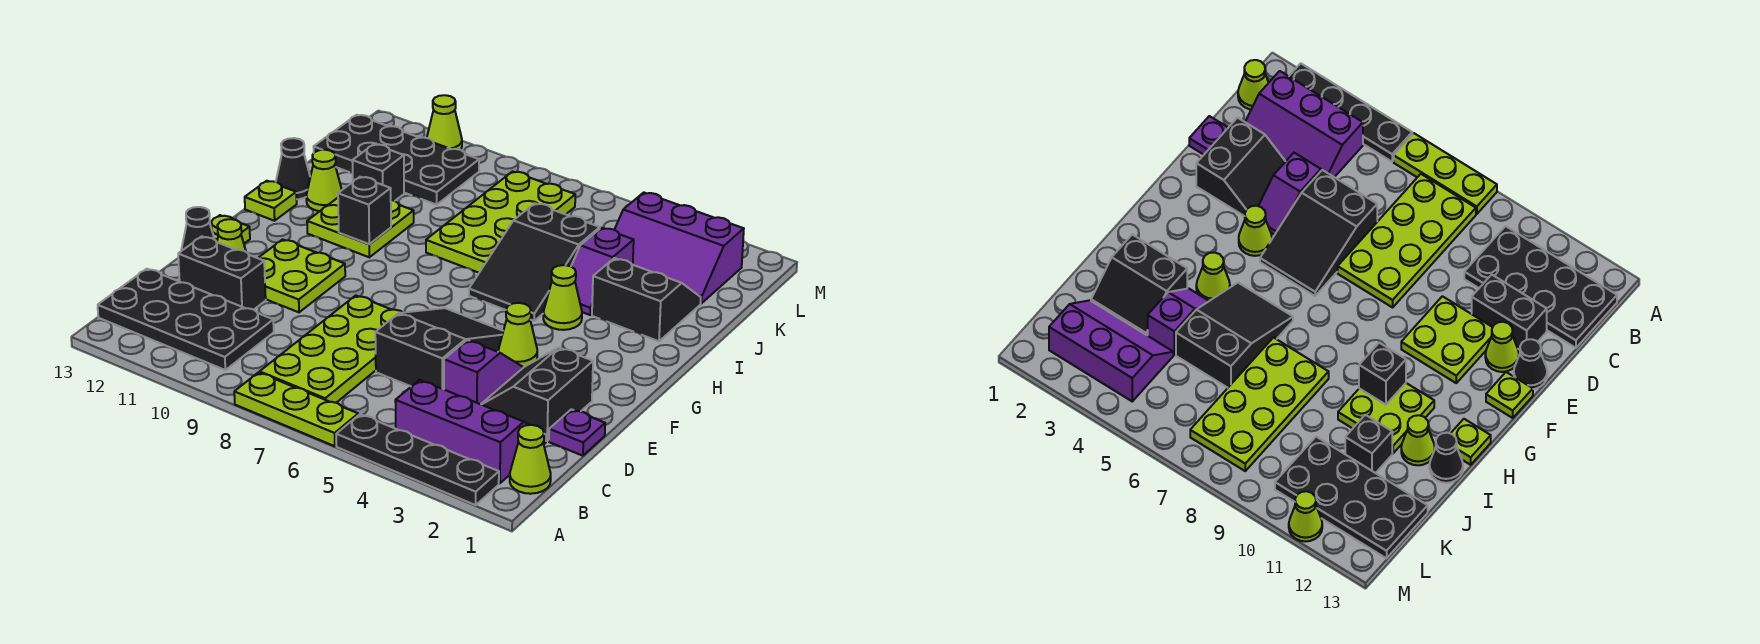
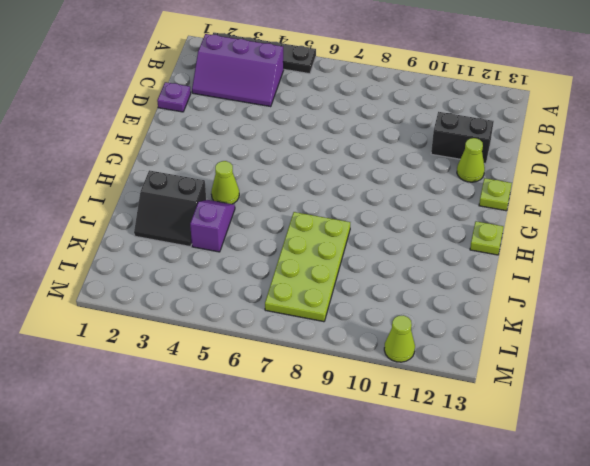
none -> lime 1x3 plate [234,373,358,446]
none -> lime 1x1 cone [510,425,551,494]
none -> lime 2x4 plate [260,296,403,403]
none -> black 2x4 plate [98,269,274,370]

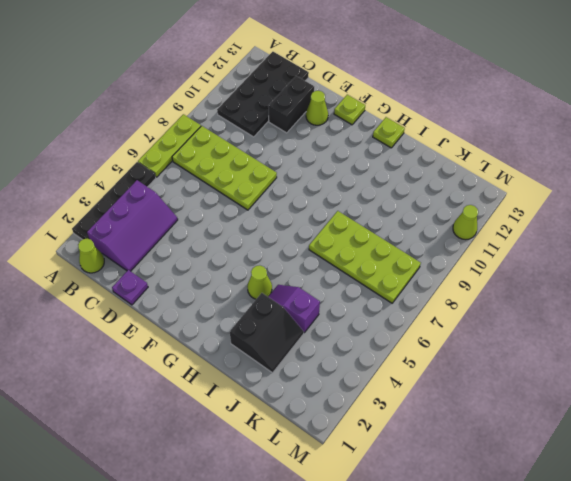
none -> black 2x2 slope [481,348,593,441]
none -> purple 1x2 slope [444,340,522,404]
none -> black 2x3 slope [375,308,503,389]
none -> lime 2x2 plate [258,239,345,312]

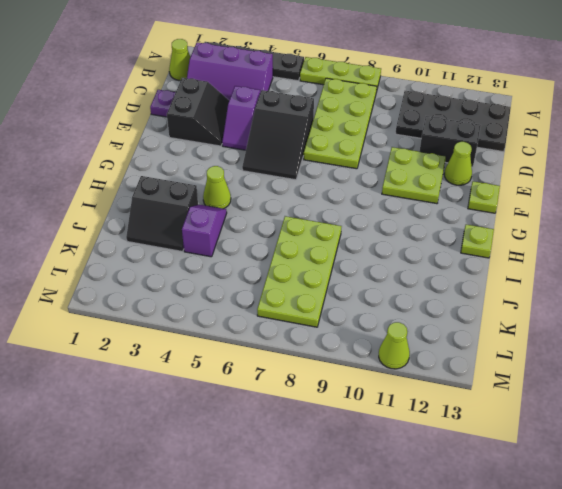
none -> black 1x1 cone [181,207,214,251]
none -> lime 1x1 cone [498,303,537,368]
none -> black 2x3 slope [469,203,600,321]
none -> lime 2x2 plate [307,198,414,257]

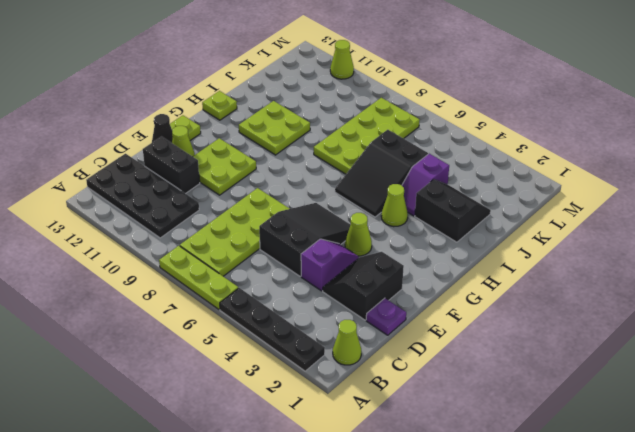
none -> purple 2x3 slope [395,380,546,483]
none -> lime 1x1 cone [306,150,342,211]
none -> black 1x1 cone [276,138,310,199]
none -> black 1x1 brick [352,144,404,201]

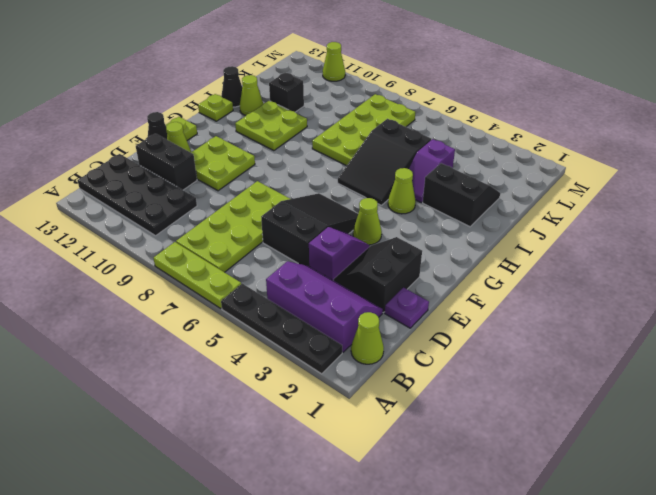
none -> purple 2x3 slope [614,193,744,303]
none -> black 2x4 plate [314,115,479,205]
none -> black 1x1 brick [338,177,391,244]

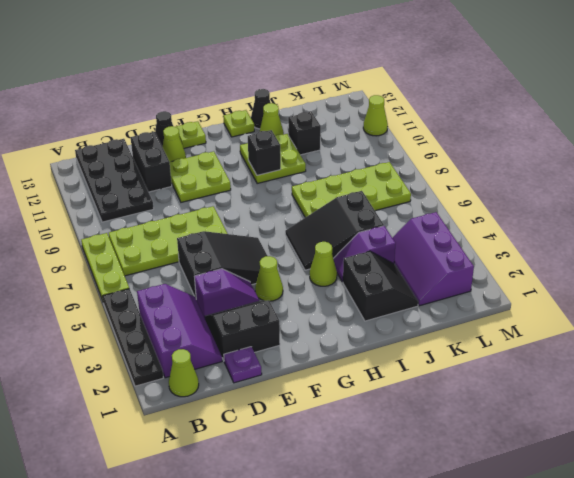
none -> black 2x4 plate [314,115,479,205]

